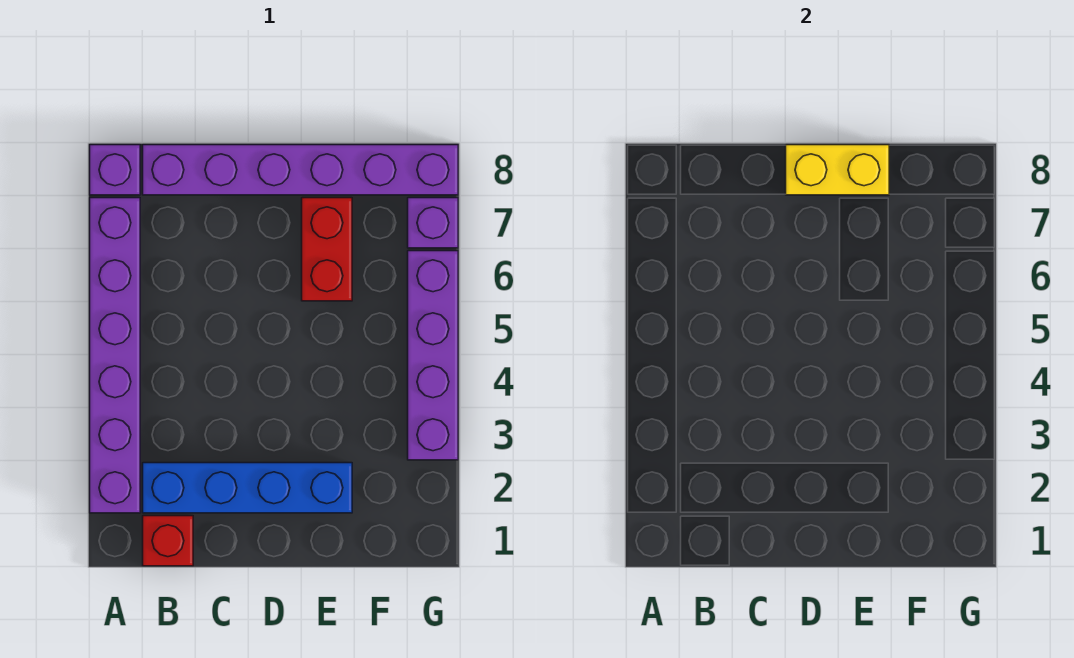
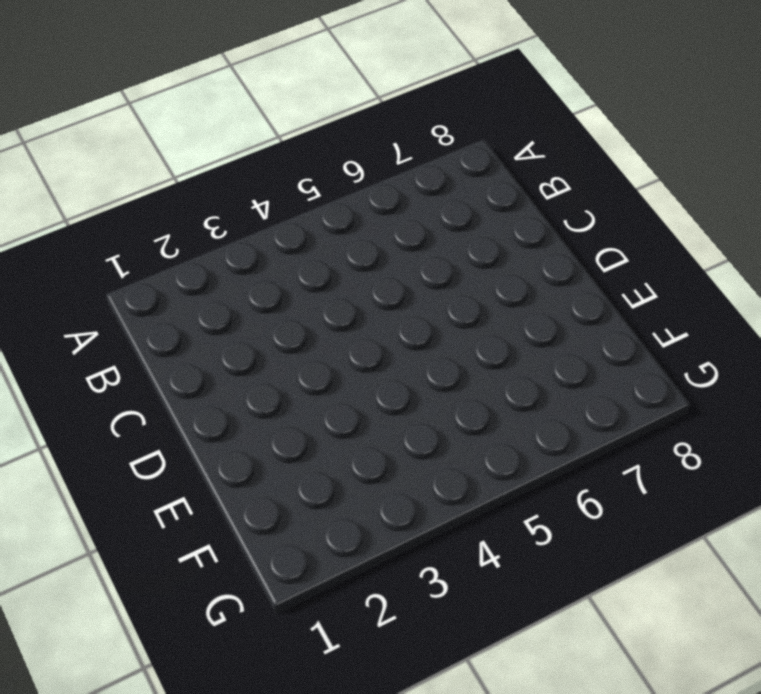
none -> purple 1x6 brick [90,198,140,513]
none -> purple 1x1 brick [90,145,140,195]

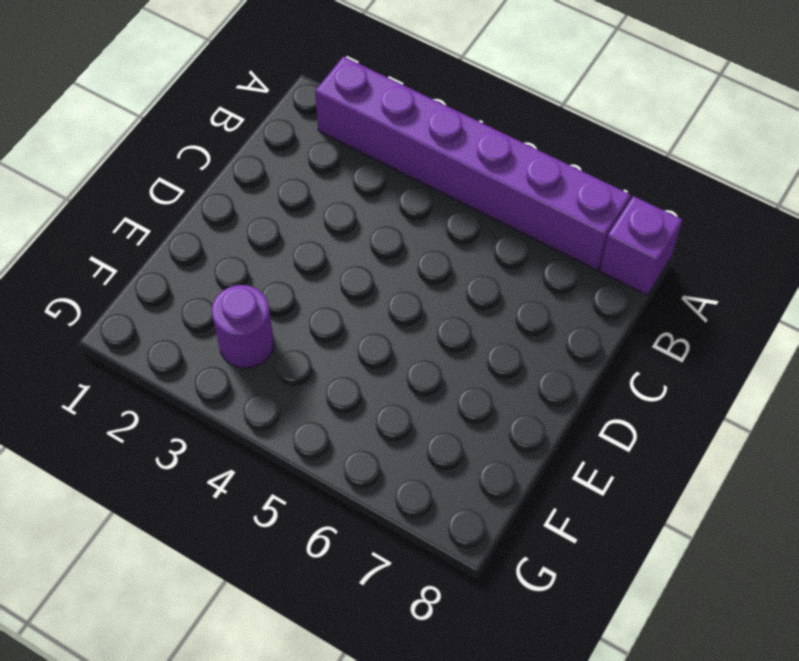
purple 1x1 round brick [212,285,274,368] -> none
none -> red 1x1 brick [143,516,193,566]
none -> blue 1x4 brick [143,463,352,513]

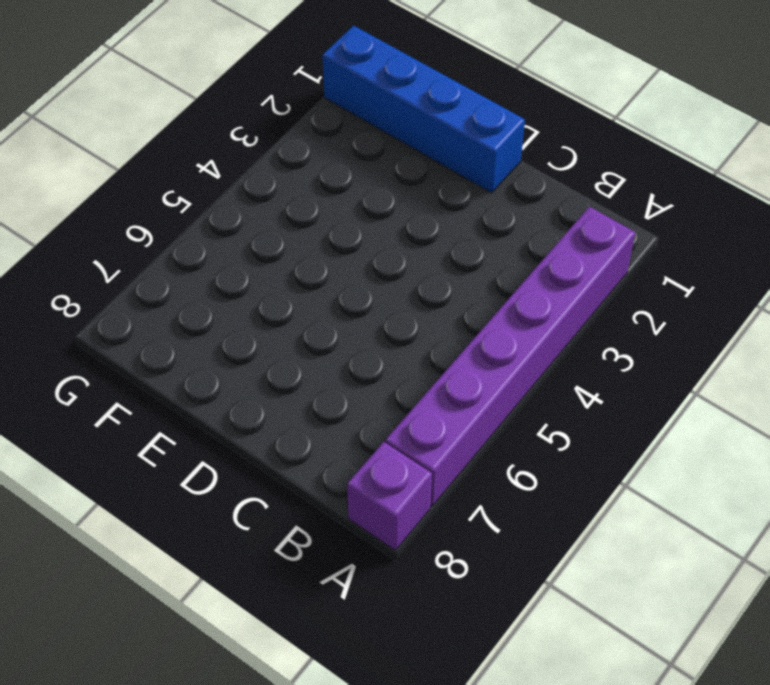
blue 1x4 brick [323,26,525,193] -> blue 1x4 brick moved to [143,463,352,513]
none -> red 1x1 brick [143,516,193,566]
none -> purple 1x6 brick [143,145,458,195]

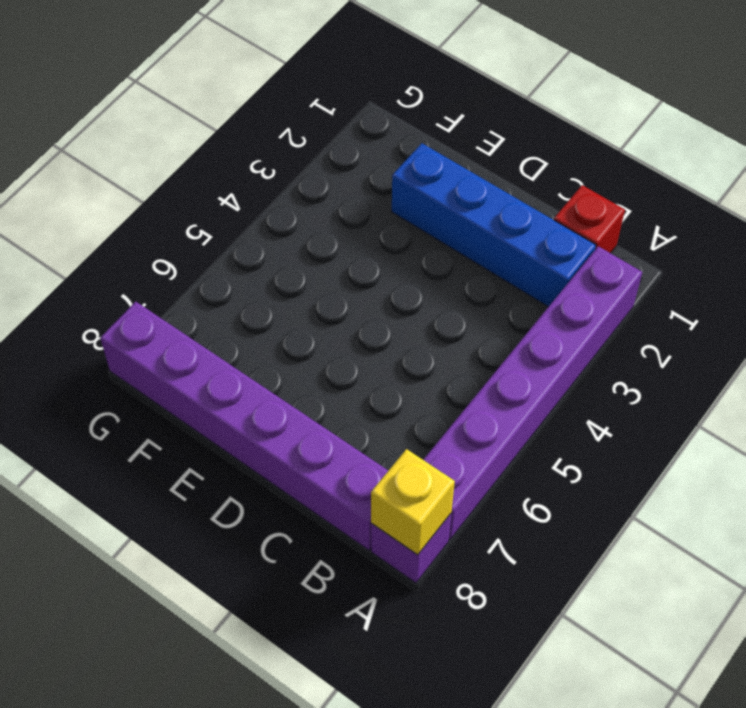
yellow 1x1 brick [371,449,455,555] -> none
none -> red 1x2 brick [302,198,352,301]
none -> purple 1x4 brick [408,251,458,460]

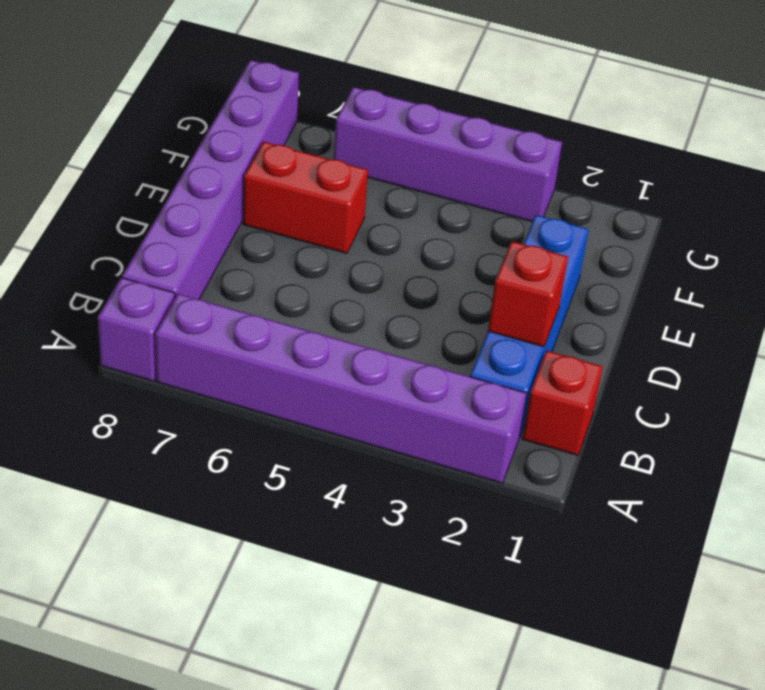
red 1x1 brick [488,241,568,347] -> none
none -> purple 1x1 brick [408,198,458,248]
none -> yellow 1x2 brick [786,145,889,195]

